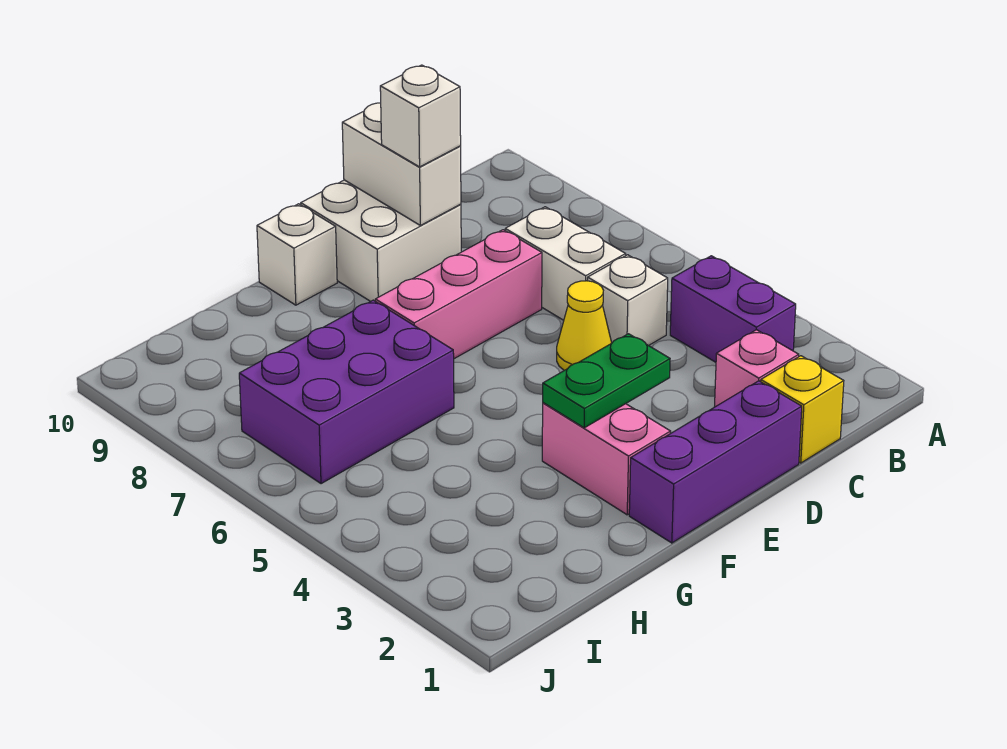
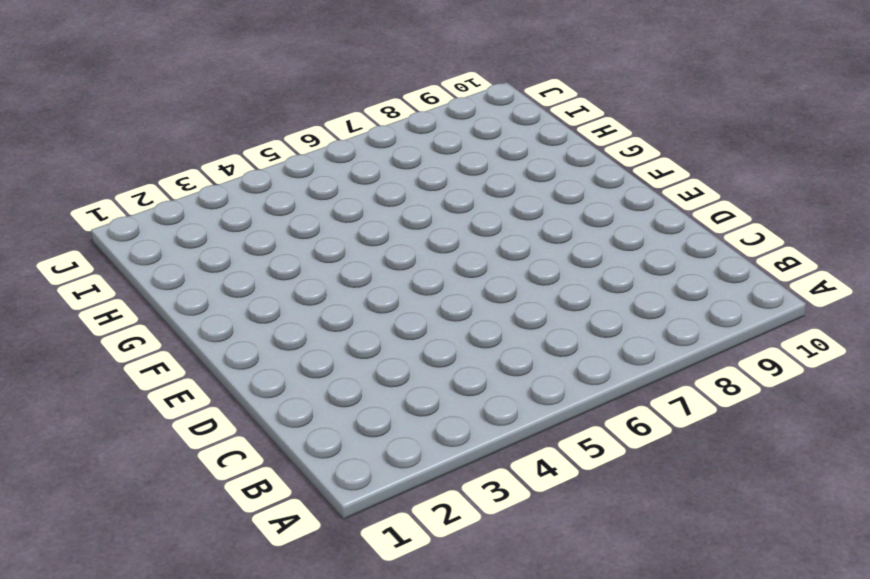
none -> purple 1x2 brick [670,256,796,362]
none -> yellow 1x1 brick [761,356,844,463]
none -> pink 1x1 brick [715,330,799,407]

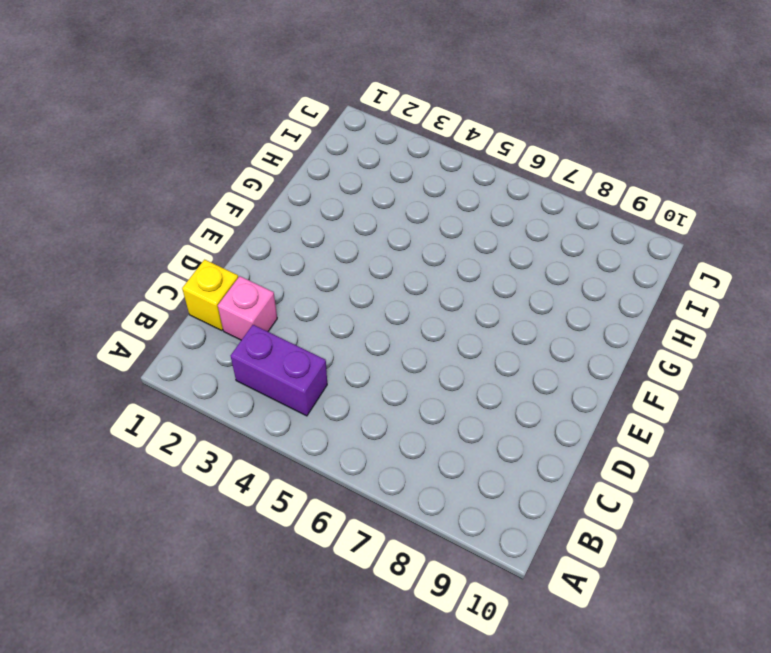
none -> white 1x1 brick [588,255,668,346]
none -> white 1x2 brick [505,207,626,320]
none -> purple 1x3 brick [629,381,802,543]

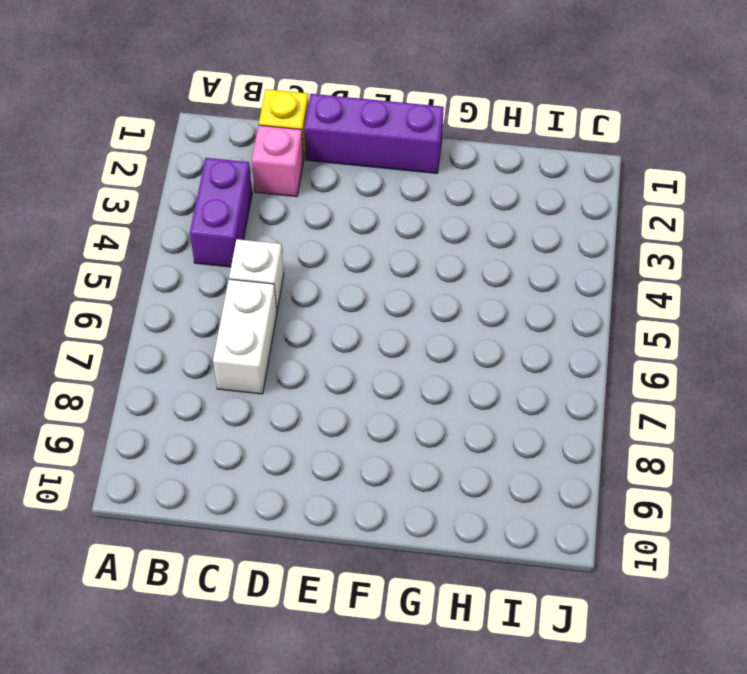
none -> yellow 1x1 cone [557,281,612,370]
none -> pink 1x3 brick [375,230,542,359]
none -> white 2x2 brick [301,180,461,301]

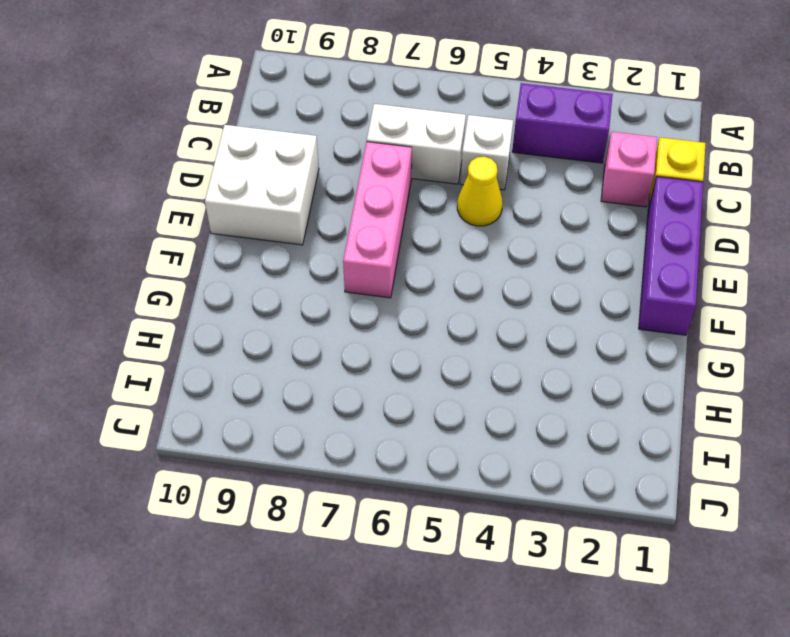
none -> pink 1x2 brick [542,403,671,515]
none -> white 1x1 brick [257,204,337,305]
none -> purple 2x3 brick [239,300,454,484]

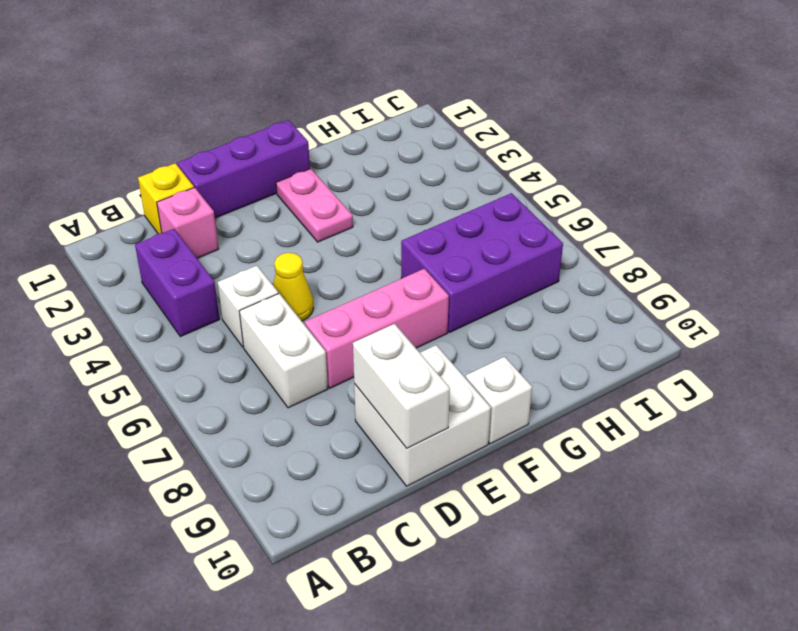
pink 1x2 plate [276,169,353,242] -> pink 1x2 brick [542,403,671,515]
none -> green 1x2 plate [543,334,670,428]
none -> white 1x1 brick [380,65,461,167]

